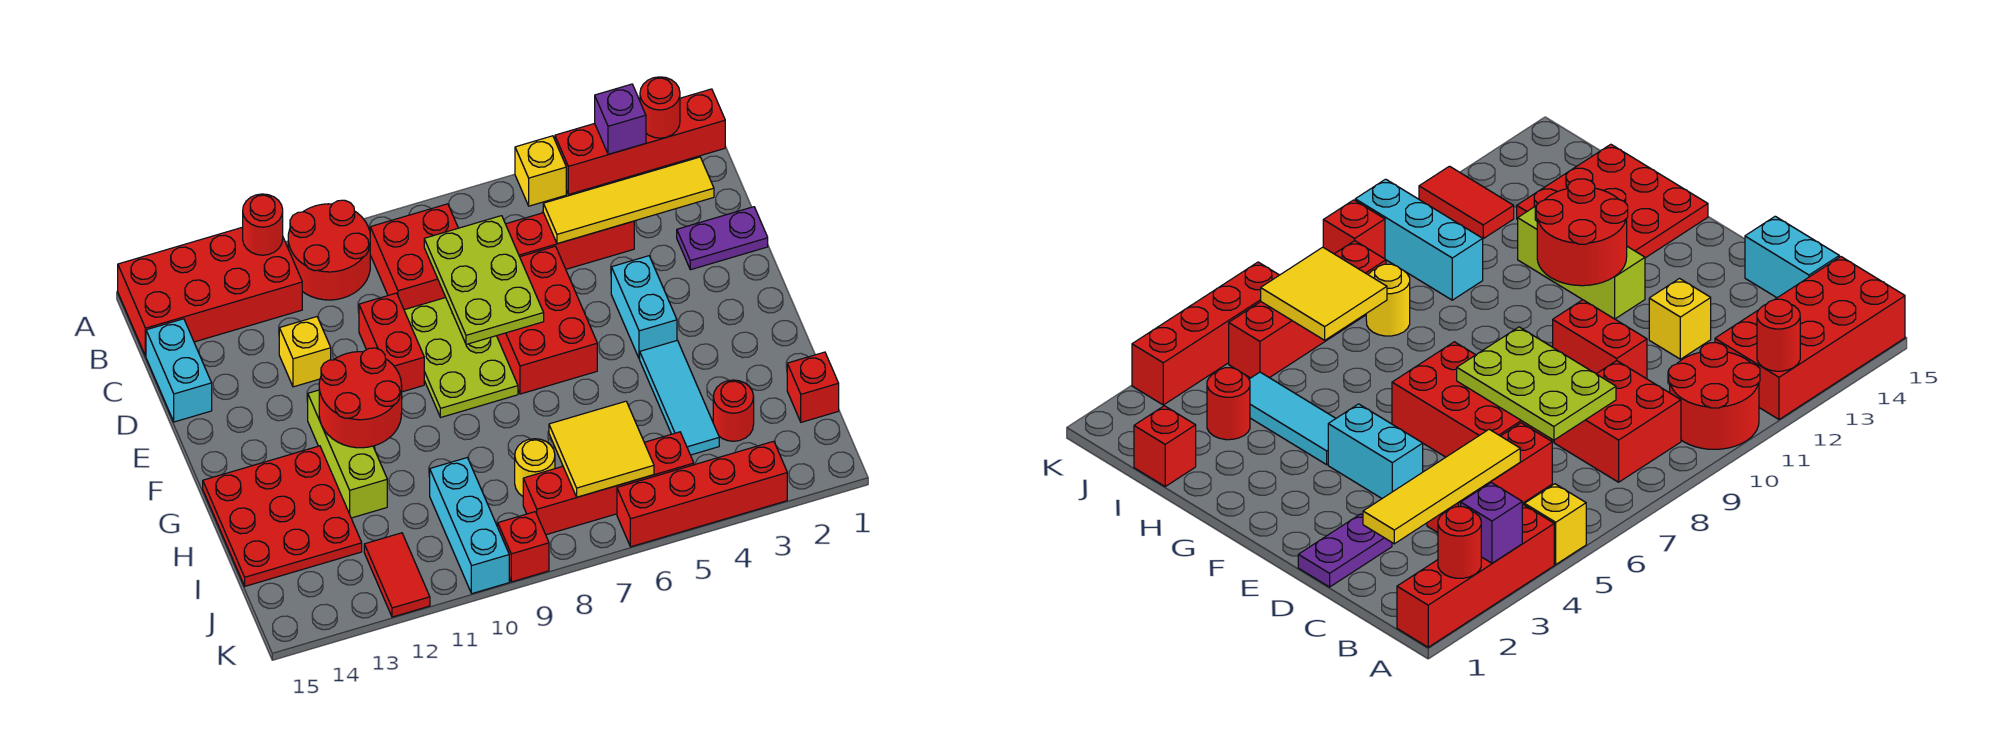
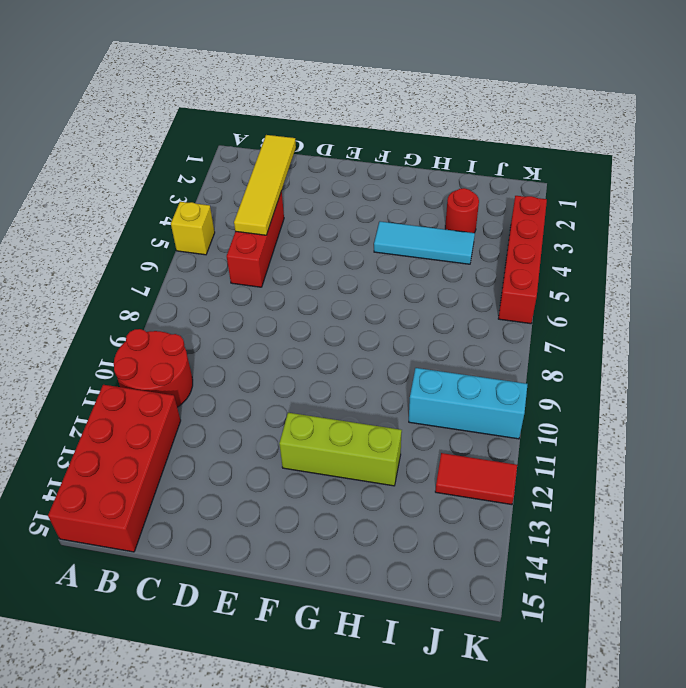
none -> red 1x4 brick [555,89,725,194]
none -> red 2x2 brick [370,204,458,310]
none -> cyan 1x2 brick [146,319,212,422]
none -> purple 1x2 plate [677,207,768,270]

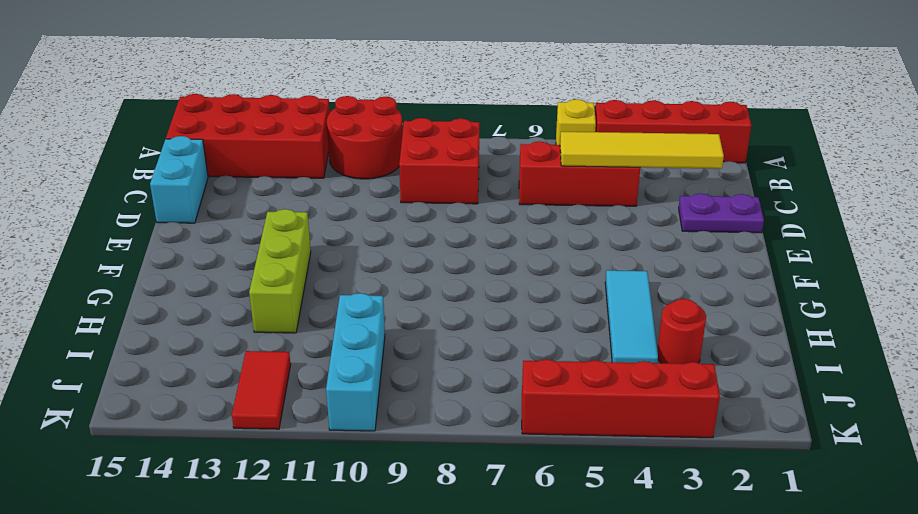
none -> red 2x3 brick [497,246,597,394]
none -> lime 2x3 plate [404,298,518,417]
none -> red 1x2 brick [359,293,424,392]
none -> yellow 1x1 brick [279,317,331,387]

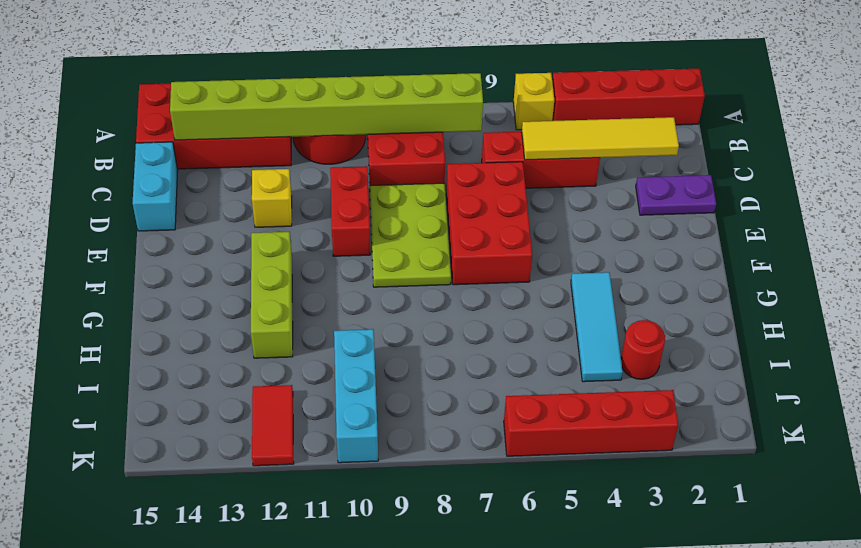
lime 1x8 brick [170,73,483,140] -> none
none -> cyan 1x2 brick [611,256,677,359]
none -> red 3x3 plate [203,446,362,586]
none -> red 1x1 brick [787,352,839,422]
none -> yellow 1x1 round brick [515,439,555,496]

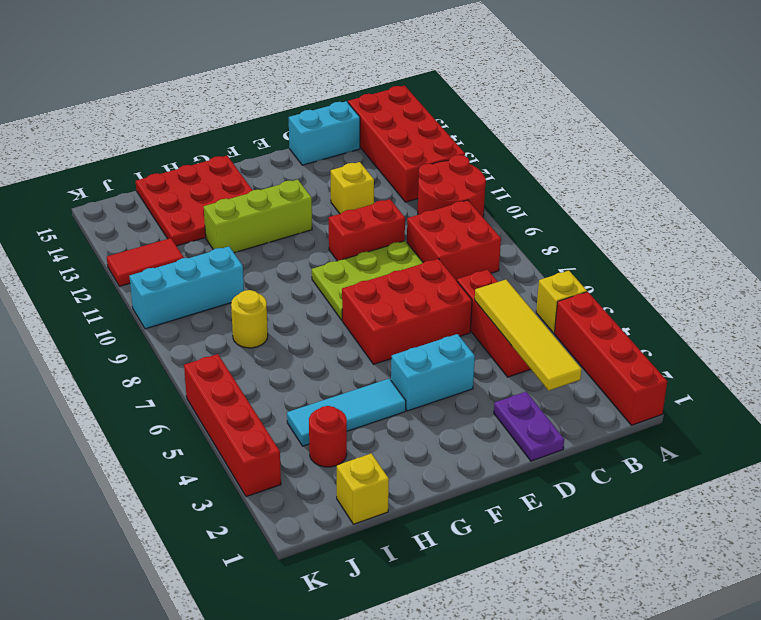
yellow 1x1 brick [337,453,389,524] -> red 1x1 brick [787,352,839,422]
none -> red 1x4 brick [523,432,694,535]
none -> red 1x1 brick [498,512,549,582]
none -> red 1x1 round brick [640,77,680,138]
none -> purple 1x1 brick [595,84,646,154]

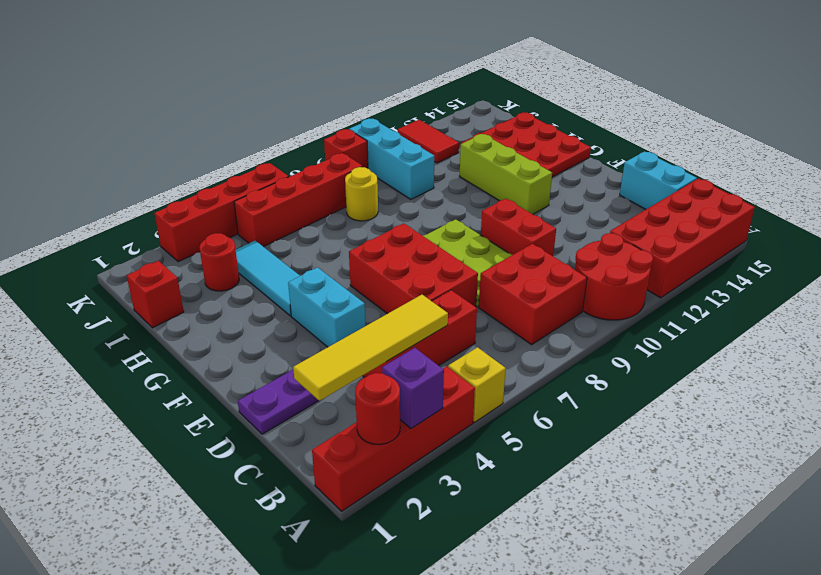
none -> yellow 1x1 brick [279,317,331,387]
none -> red 1x1 round brick [243,194,283,255]
none -> lime 2x3 plate [424,216,544,345]
none -> red 2x2 round brick [319,348,402,448]

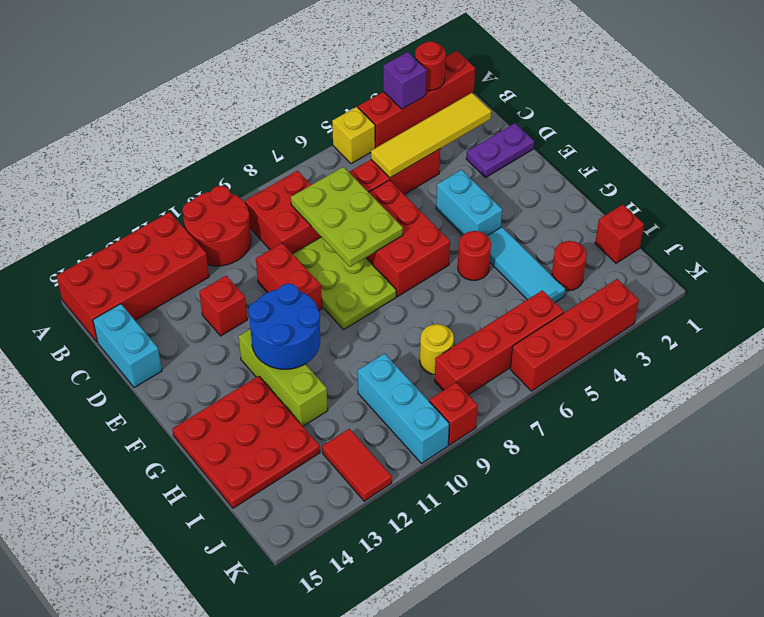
red 1x1 brick [199,276,247,336] -> yellow 1x1 brick [279,317,331,387]
blue 2x2 round brick [248,283,320,369] -> red 2x2 round brick [319,348,402,448]
red 1x1 round brick [458,231,491,280] -> red 1x1 round brick moved to [243,194,283,255]
none -> yellow 2x2 tile [549,401,654,497]

